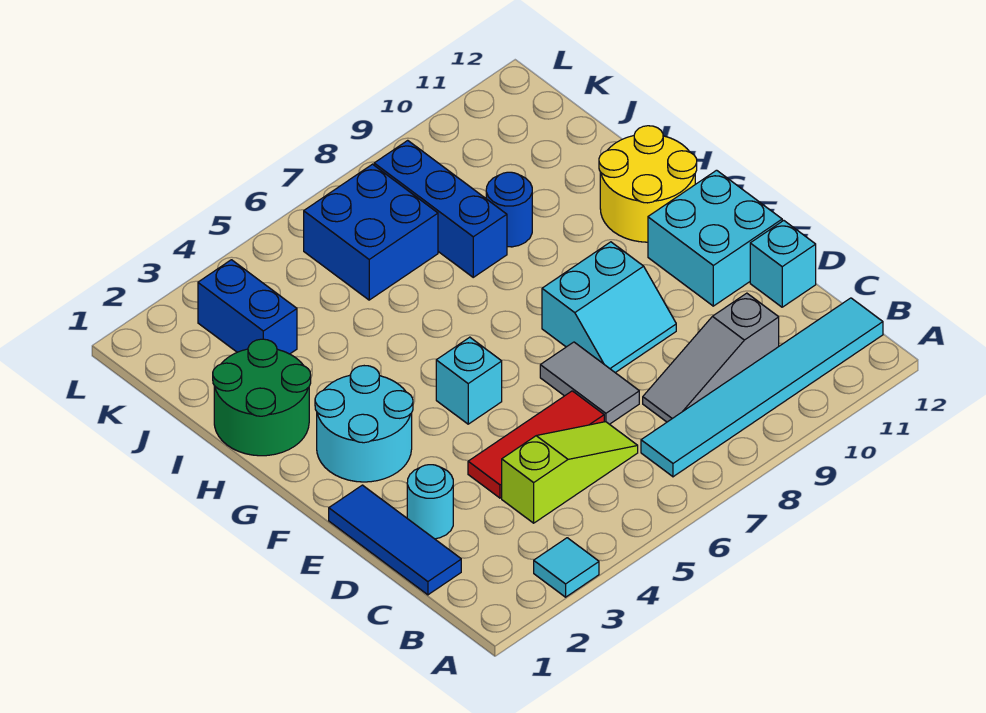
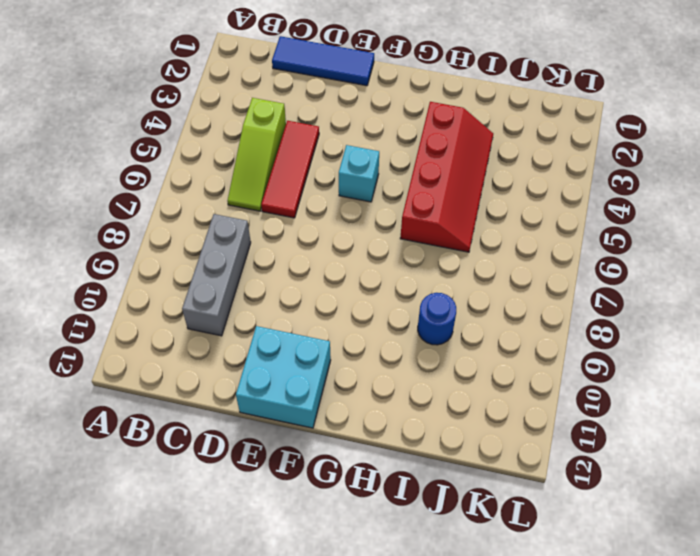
grey 1x3 brick [182,214,251,336] -> grey 1x3 slope [643,293,779,422]
red 2x4 slope [400,102,493,252] -> none
none -> cyan 1x1 tile [534,538,599,597]
none -> cyan 1x6 tile [641,298,883,477]
none -> cyan 1x1 round brick [407,465,453,539]

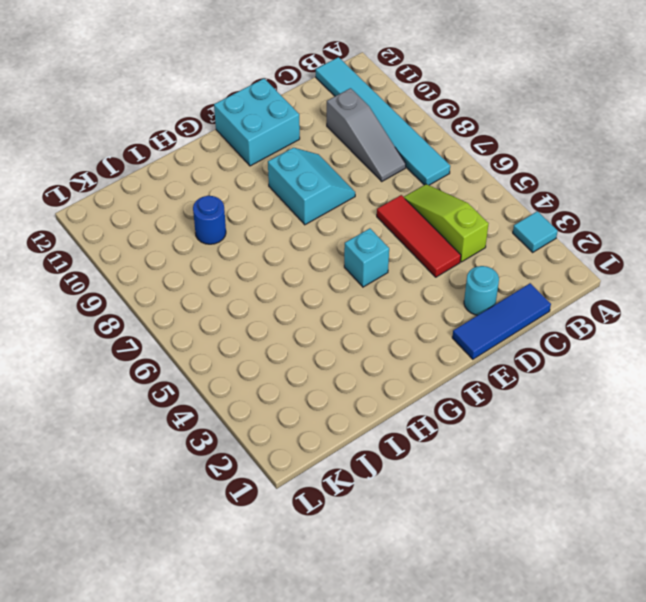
none -> grey 1x2 tile [540,342,639,424]
none -> cyan 1x1 brick [750,220,816,307]
none -> cyan 2x2 round brick [315,366,413,482]

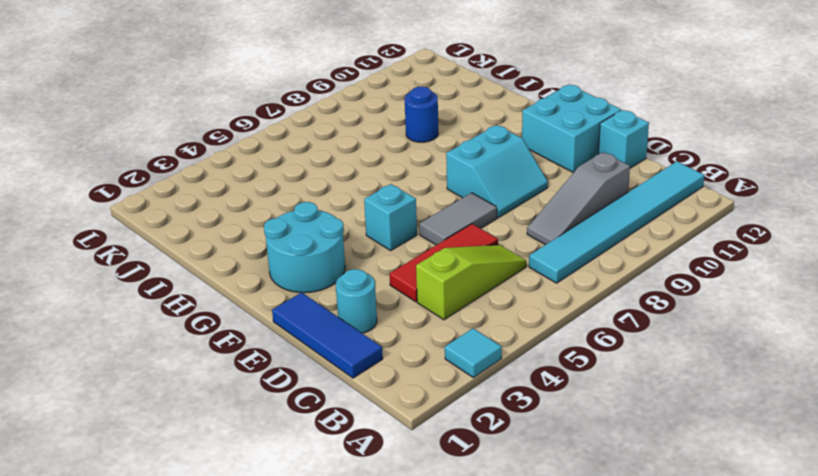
grey 1x2 tile [419,193,497,245] -> grey 1x2 tile turned to [540,342,639,424]
none -> yellow 2x2 round brick [599,126,697,242]
none -> green 2x2 round brick [213,339,311,456]
none -> blue 1x3 brick [374,140,507,277]

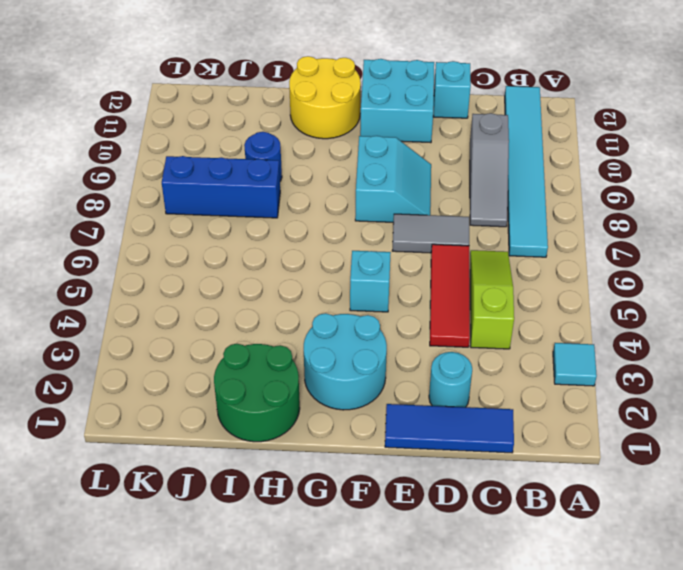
none -> blue 1x2 brick [198,260,297,354]
none -> blue 2x2 brick [304,164,438,300]

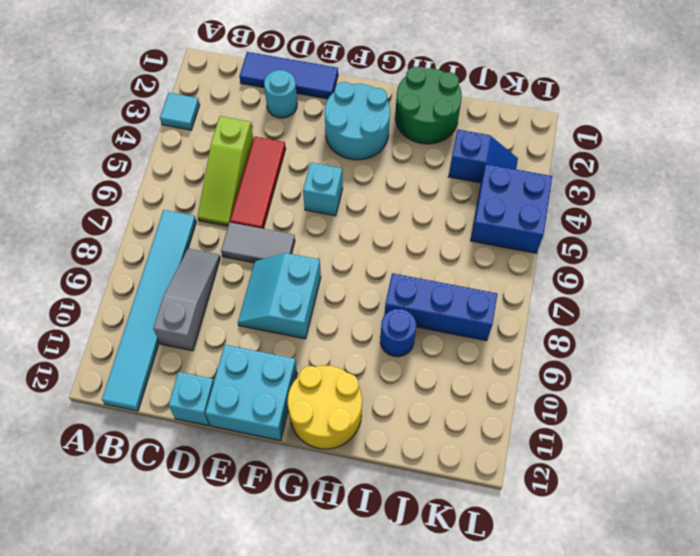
blue 1x2 slope [449,130,518,183] -> blue 1x2 brick [198,260,297,354]
blue 2x2 brick [471,164,552,253] -> blue 2x2 brick moved to [304,164,438,300]

